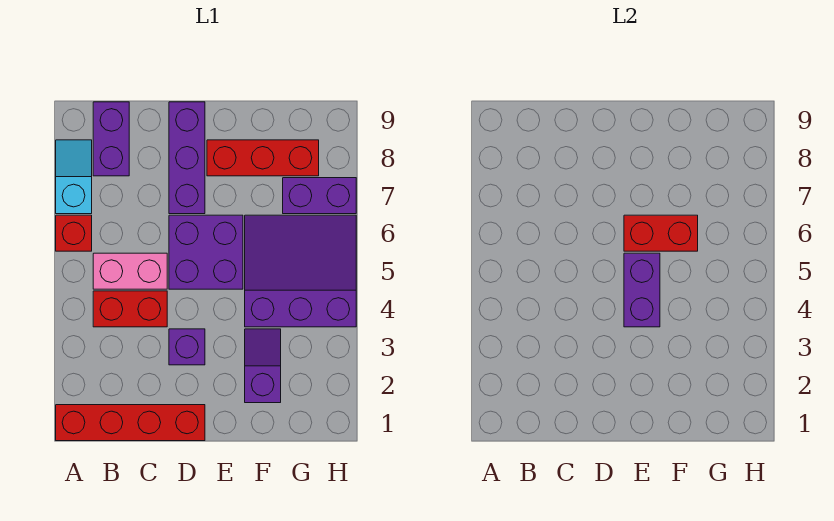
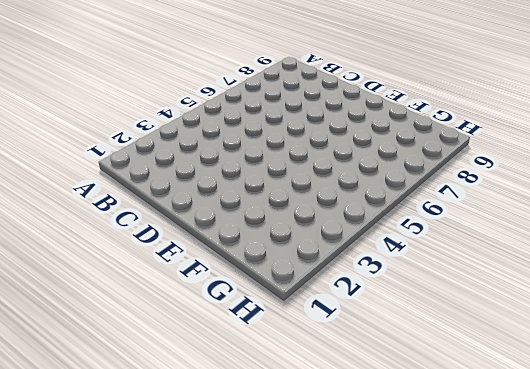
none -> red 1x4 brick [56,405,205,441]
none -> red 1x1 brick [56,215,92,251]
none -> cyan 1x2 slope [56,140,92,214]

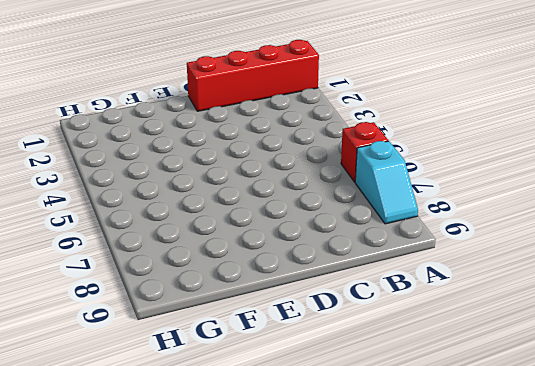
none -> red 1x2 brick [93,291,167,327]
none -> pink 1x2 brick [93,253,167,289]
none -> purple 1x2 brick [93,102,129,176]

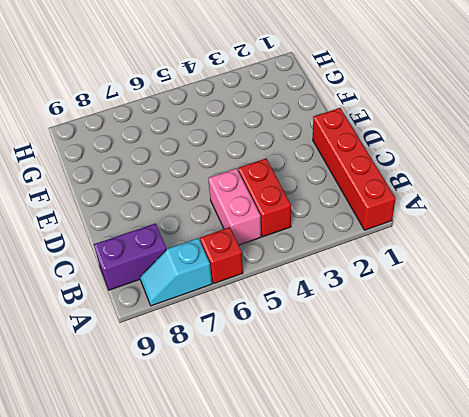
none -> purple 1x1 brick [169,329,205,365]
none -> purple 2x2 brick [169,215,243,289]
none -> purple 1x3 brick [169,102,205,214]

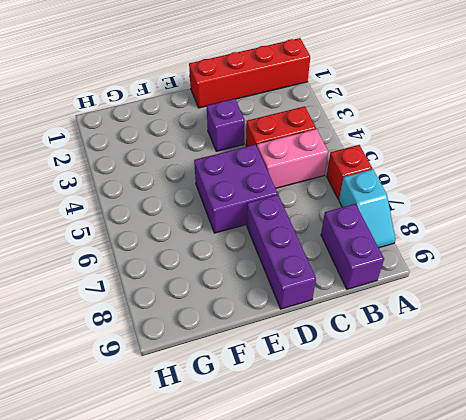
none -> red 1x3 brick [207,140,319,176]
none -> purple 1x2 slope [245,329,281,403]
none -> purple 3x3 slope [245,215,356,327]

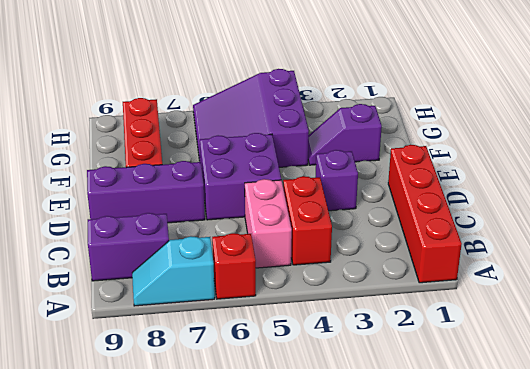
none -> purple 1x2 brick [283,178,356,214]
none -> purple 1x2 brick [624,253,660,327]
none -> red 1x2 brick [624,215,698,251]

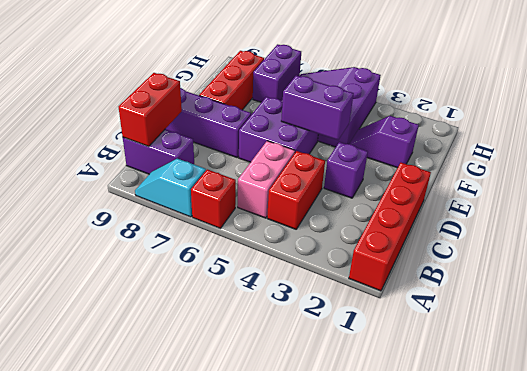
red 1x2 brick [119,73,182,146] -> red 1x2 brick moved to [624,215,698,251]

